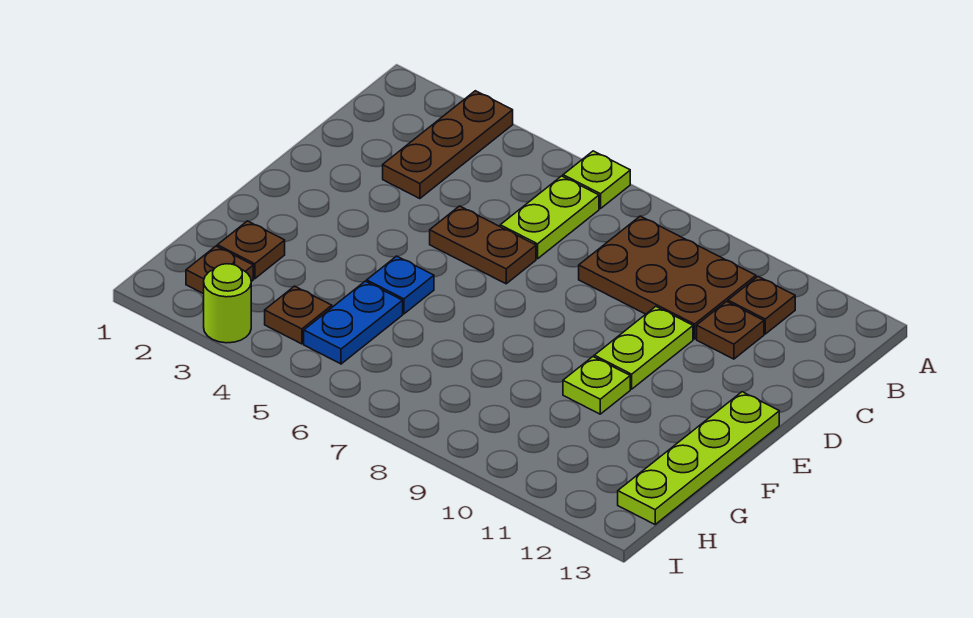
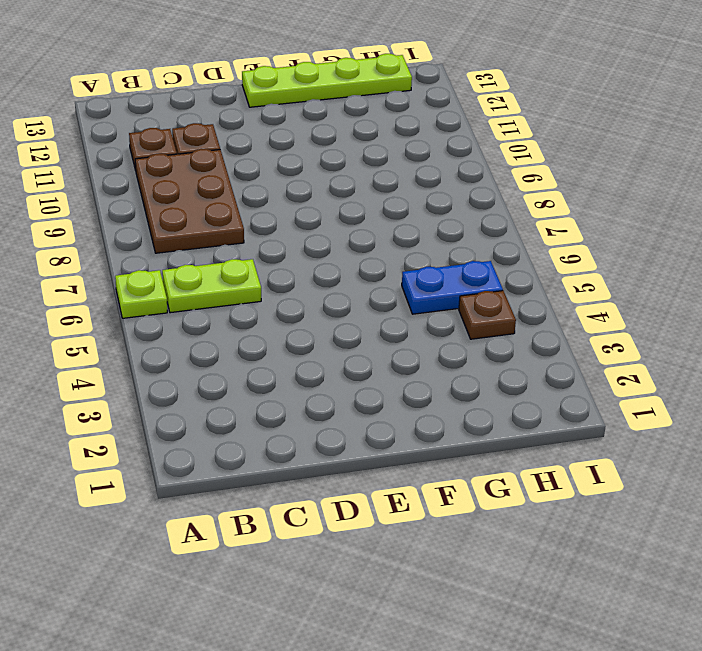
none -> brown 1x3 plate [383,91,513,199]
none -> brown 1x2 plate [430,206,536,284]
none -> lime 1x2 plate [594,307,693,389]

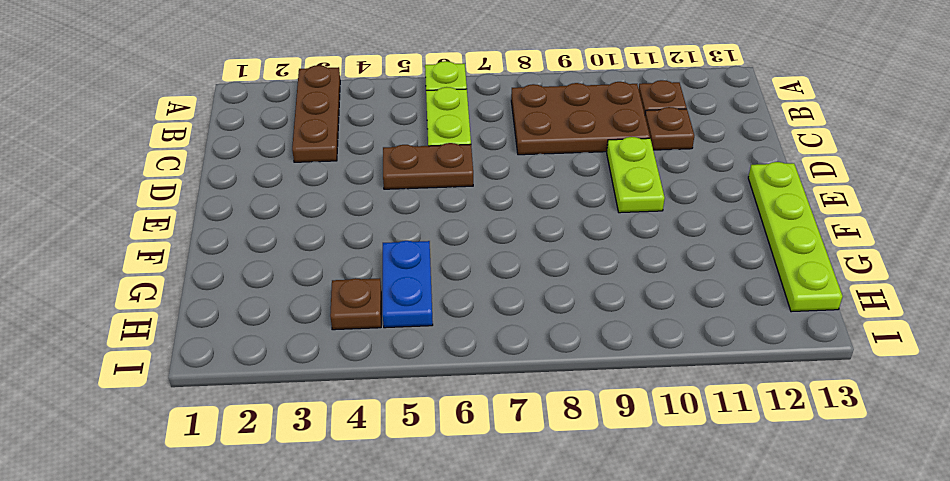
none -> blue 1x1 plate [366,256,434,314]
none -> lime 1x1 plate [563,357,630,414]
none -> brown 1x1 plate [217,221,285,279]

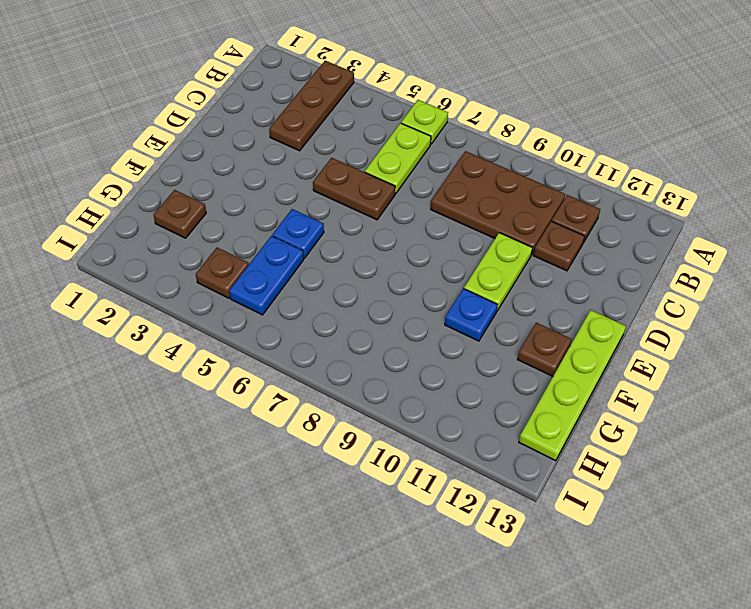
blue 1x1 plate [445,289,497,341] -> lime 1x1 plate [563,357,630,414]
brown 1x1 plate [518,323,572,376] -> brown 1x1 plate moved to [186,246,253,294]
none -> lime 1x1 round brick [204,264,251,343]

